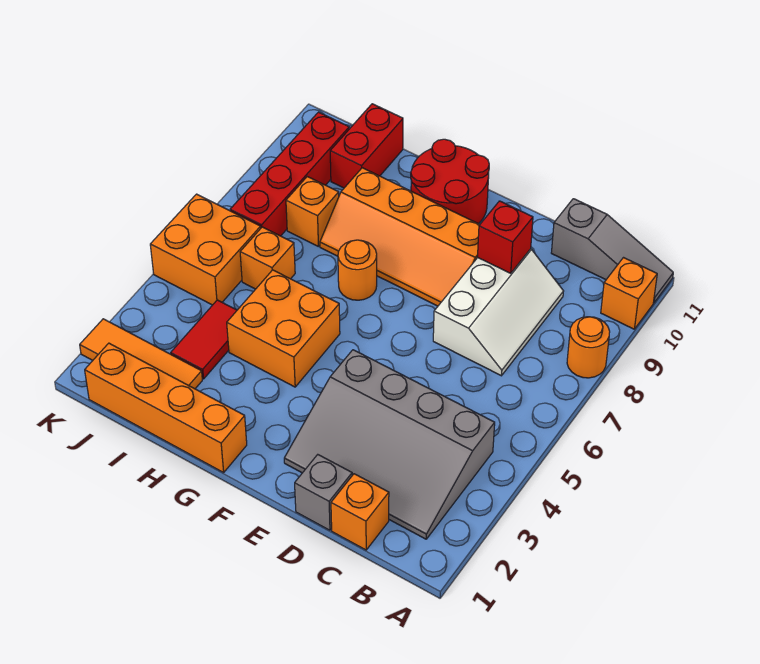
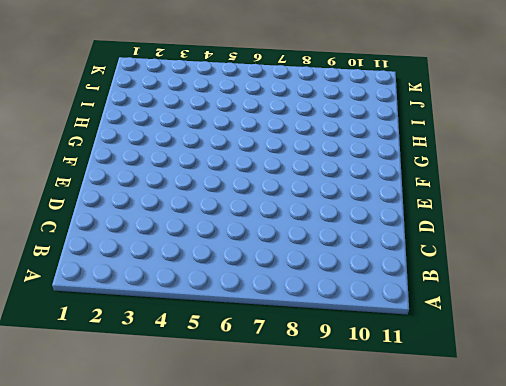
none -> orange 1x1 round brick [567,317,610,378]
none -> orange 1x1 brick [601,258,657,329]
none -> grey 1x3 slope [551,199,673,302]

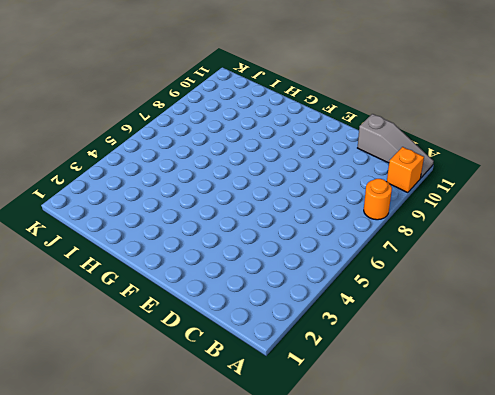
none -> grey 3x4 slope [284,350,495,539]
none -> orange 1x1 brick [331,474,389,550]
none -> white 2x3 slope [433,249,564,376]

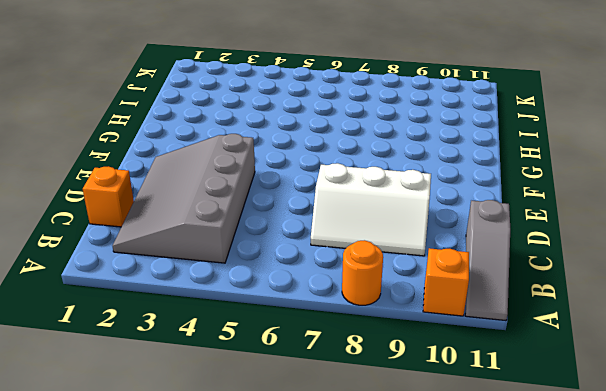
none -> grey 1x1 brick [295,455,352,530]
none -> orange 2x4 slope [320,168,480,306]
none -> red 2x2 round brick [411,139,489,224]

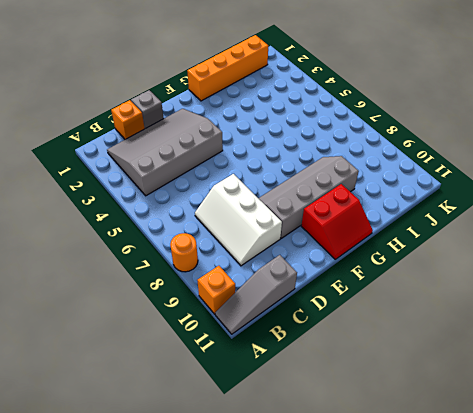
grey 2x4 slope [258,156,359,238] -> orange 2x4 slope [320,168,480,306]
red 2x2 slope [301,184,373,259] -> red 2x2 round brick [411,139,489,224]
none -> orange 2x2 brick [227,270,340,387]
none -> orange 1x1 round brick [338,240,377,300]
none -> orange 1x3 tile [80,319,202,389]

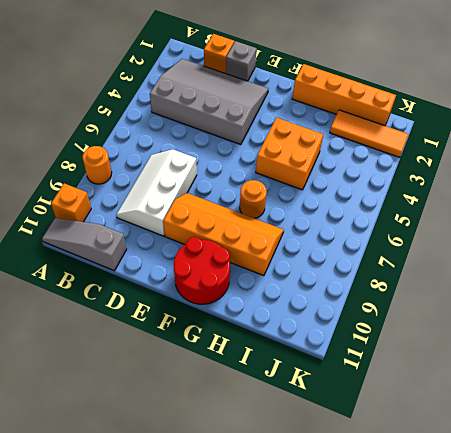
none -> red 1x2 tile [171,300,237,379]
none -> orange 1x1 brick [240,227,295,289]
none -> orange 1x1 brick [286,177,339,247]

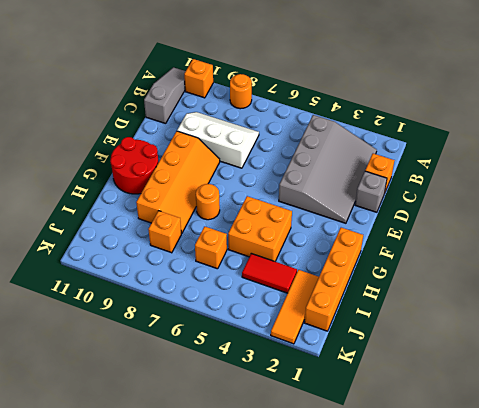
none -> red 1x2 brick [330,104,403,188]
none -> orange 2x2 brick [150,194,261,305]
none -> red 1x4 brick [230,112,349,236]

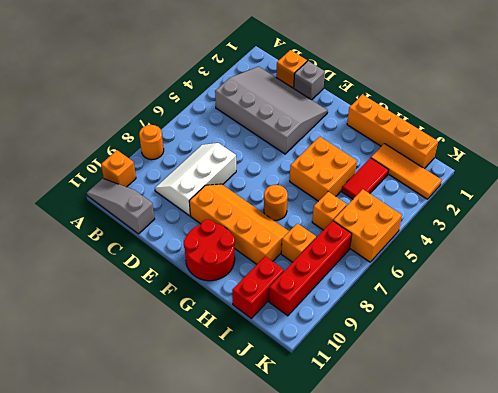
none -> red 1x1 brick [478,201,533,273]

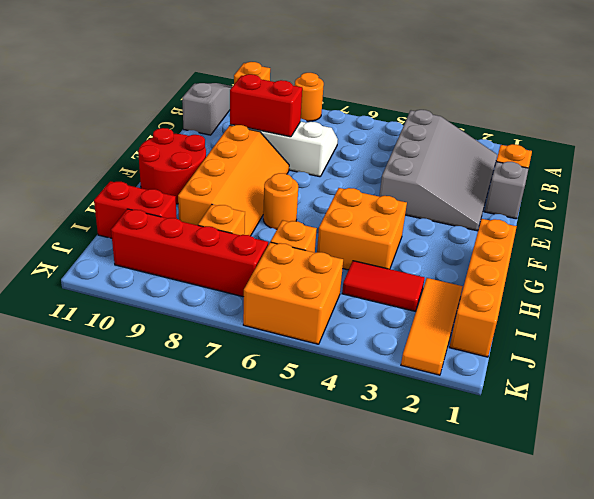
red 1x2 brick [230,74,302,137] -> red 1x1 brick [478,201,533,273]

